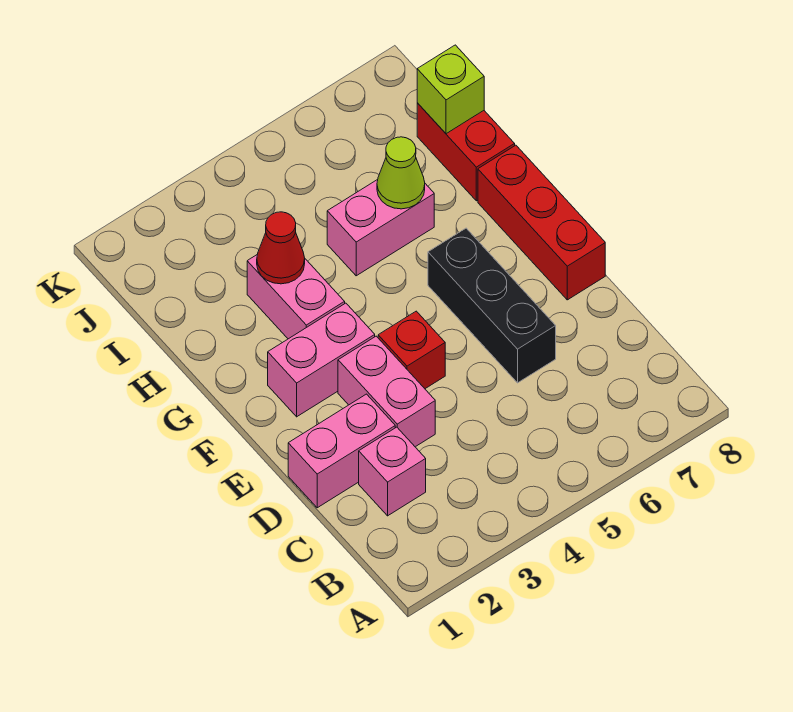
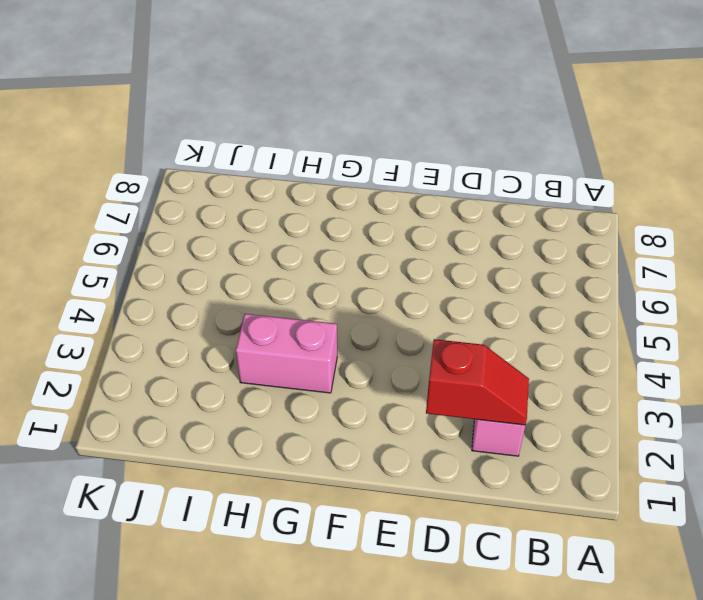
red 1x2 slope [426,339,529,425] -> none
none -> pink 1x2 brick [288,394,395,508]
none -> pink 1x2 brick [338,336,435,447]
none -> black 1x3 brick [428,228,556,383]

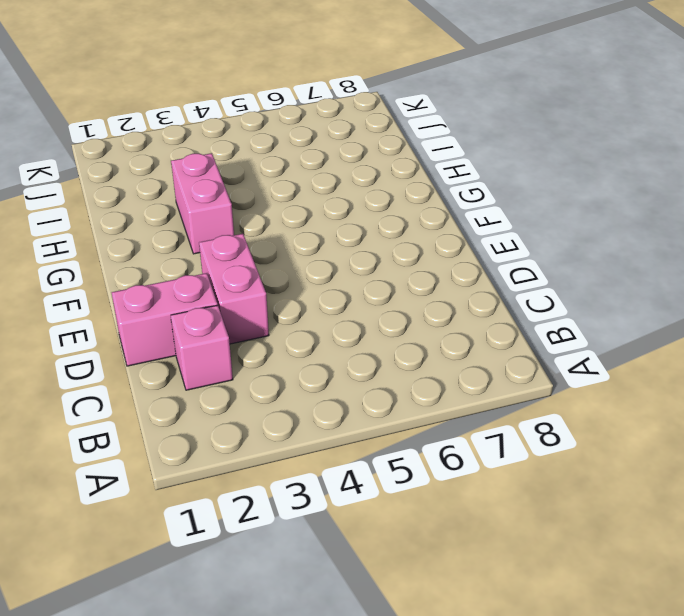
none -> black 1x3 brick [428,228,556,383]
none -> red 1x1 brick [378,311,445,389]
none -> red 1x3 brick [478,145,605,300]

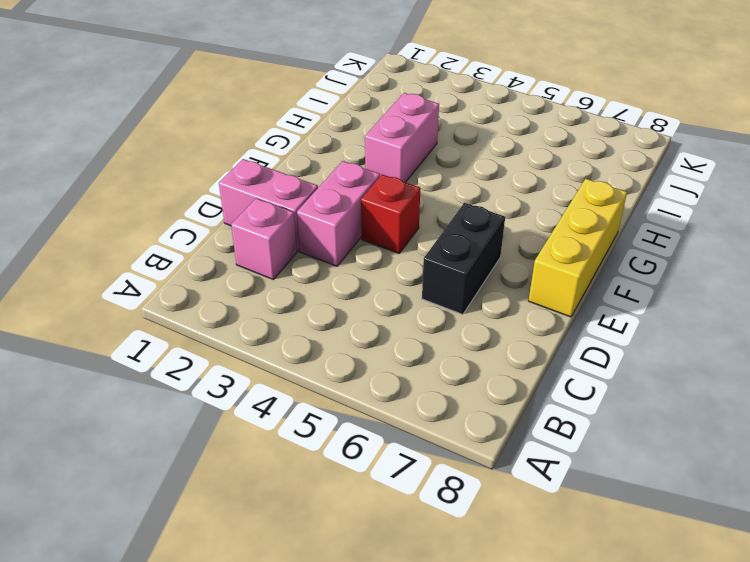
black 1x2 brick [422,203,505,314] -> black 1x3 brick [428,228,556,383]
yellow 1x3 brick [529,179,627,317] -> red 1x3 brick [478,145,605,300]
none -> pink 1x2 brick [268,303,375,417]
none -> pink 1x2 brick [327,179,434,276]
none -> red 1x2 brick [417,103,515,201]

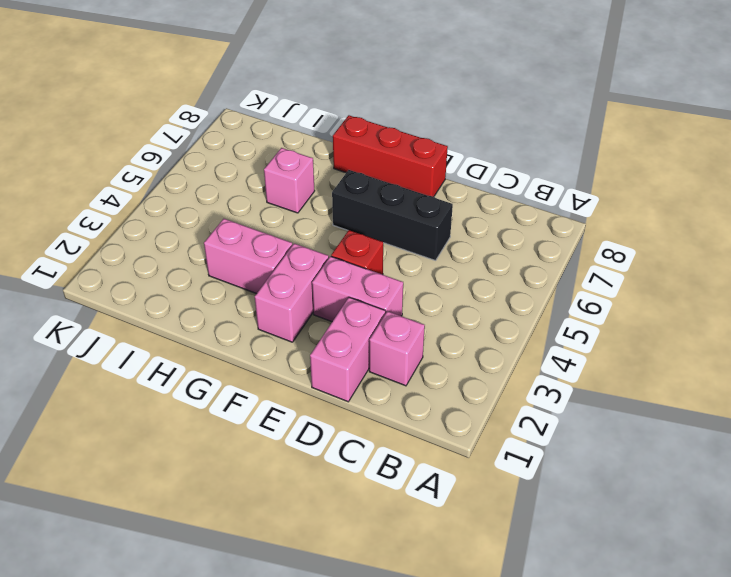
pink 1x1 brick [264,148,315,213] -> pink 1x2 brick [327,179,434,276]
none -> red 1x2 brick [417,103,515,201]
none -> red 1x1 cone [257,212,305,284]
none -> lime 1x1 cone [377,137,425,209]

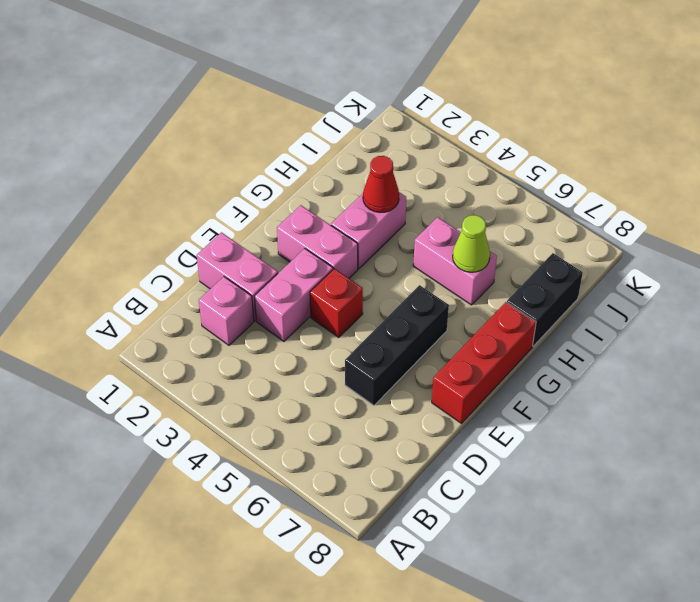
black 1x2 brick [507,253,583,346] -> red 1x2 brick [417,103,515,201]
none -> lime 1x1 brick [417,45,484,134]

